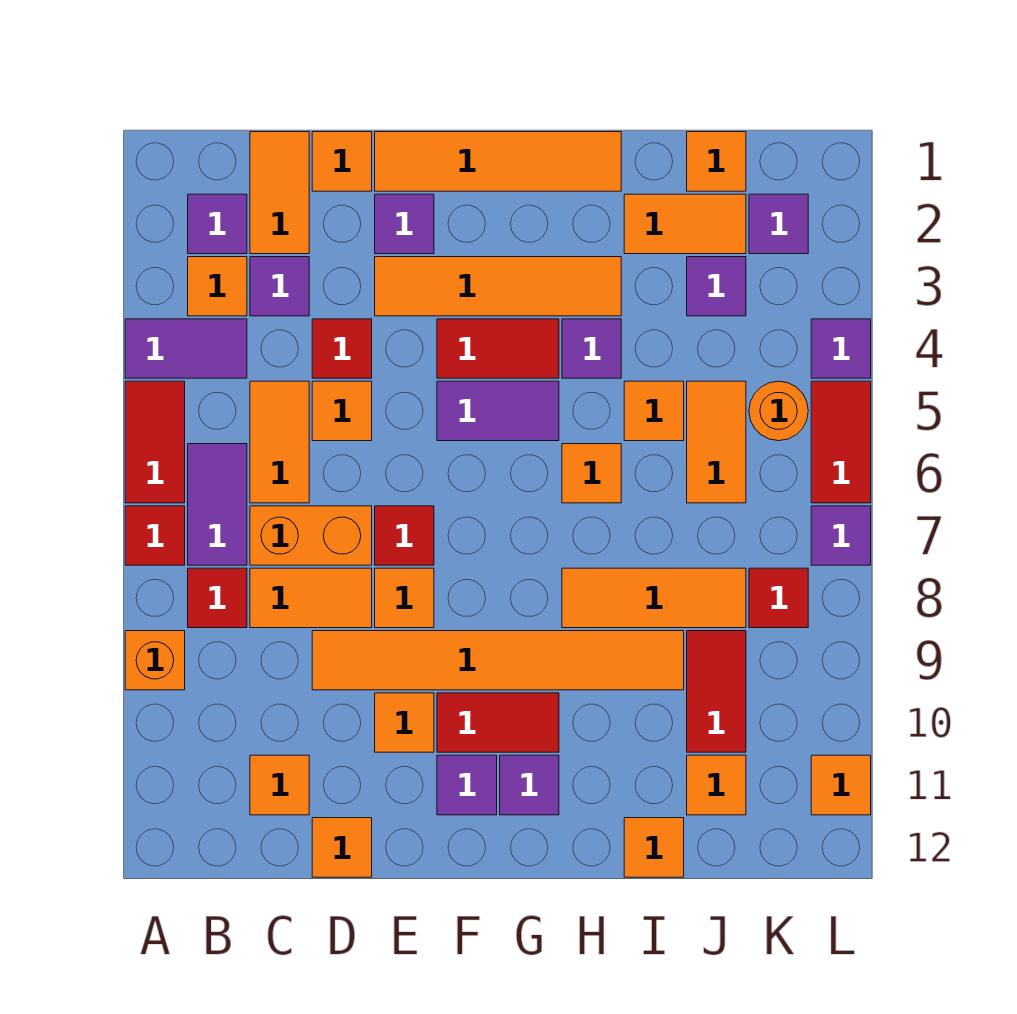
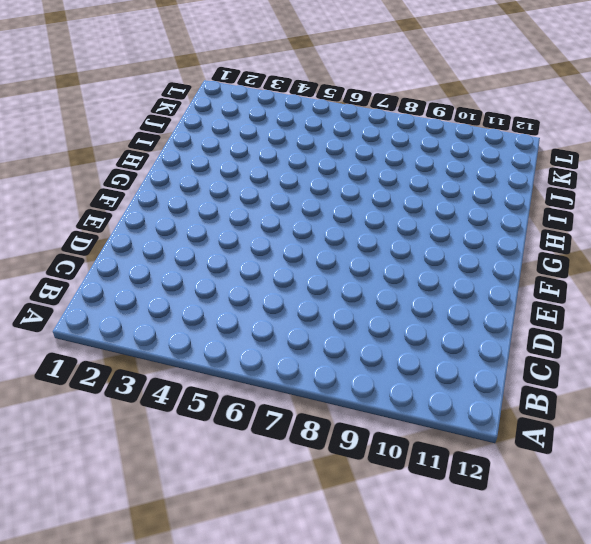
none -> purple 1x2 tile [125,319,247,378]
none -> red 1x2 tile [125,381,185,503]
none -> red 1x1 tile [125,506,185,565]
none -> orange 1x1 brick [125,631,185,690]

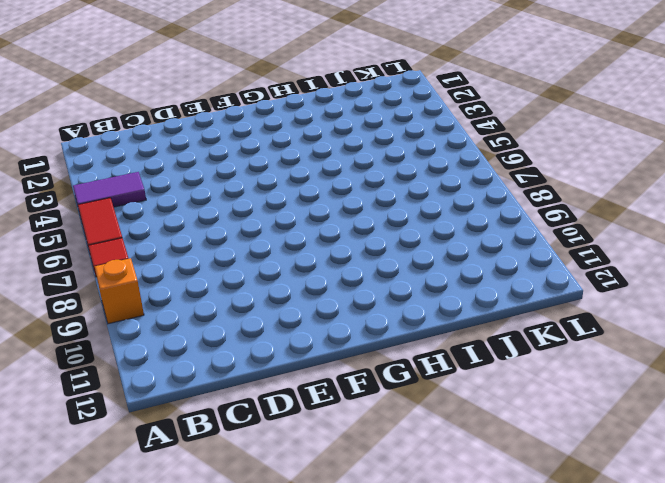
none -> purple 1x1 tile [188,194,247,254]
none -> orange 1x1 tile [188,257,247,316]
none -> purple 1x2 tile [188,444,247,565]
none -> red 1x1 tile [188,568,247,628]

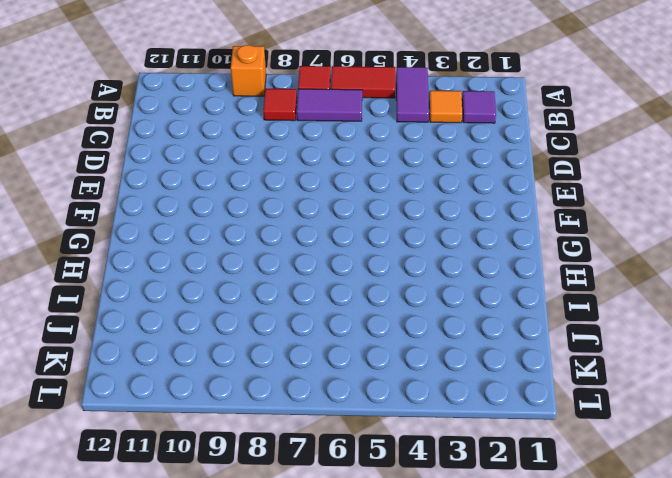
none -> orange 1x2 tile [250,132,309,254]
none -> purple 1x1 tile [250,257,309,316]
none -> orange 1x2 tile [250,381,309,503]
none -> orange 1x2 brick [250,506,372,565]

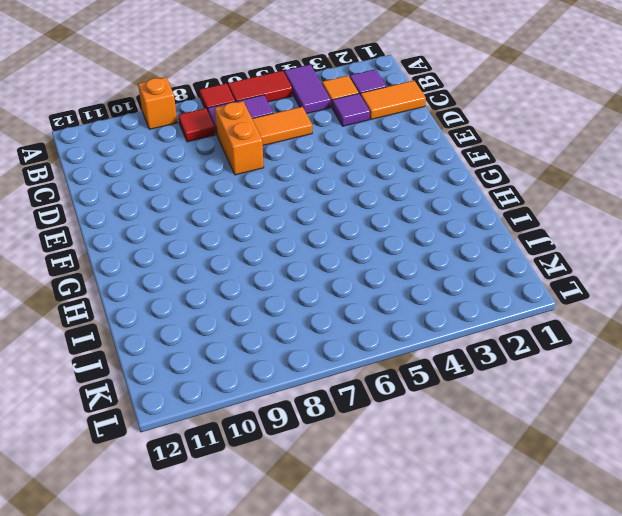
none -> orange 1x2 tile [250,568,372,628]
none -> orange 1x1 tile [250,755,309,815]
none -> orange 1x1 tile [312,132,372,191]
none -> red 1x1 tile [312,319,372,378]

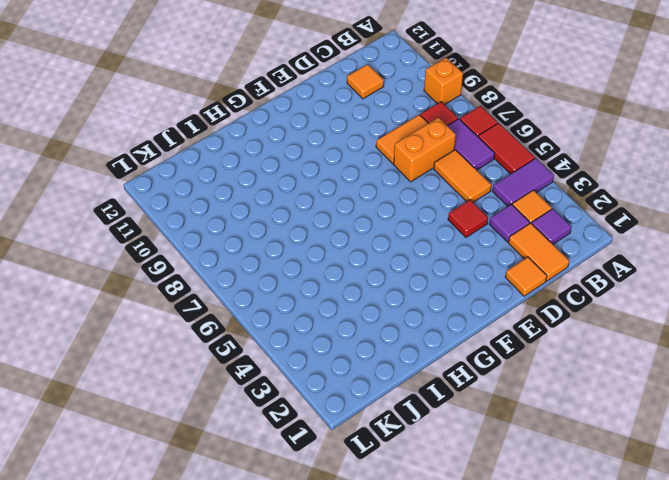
none -> orange 1x1 tile [312,381,372,441]
none -> orange 1x6 tile [312,631,684,690]
none -> orange 1x1 tile [312,818,372,877]
none -> orange 1x4 tile [375,132,621,191]

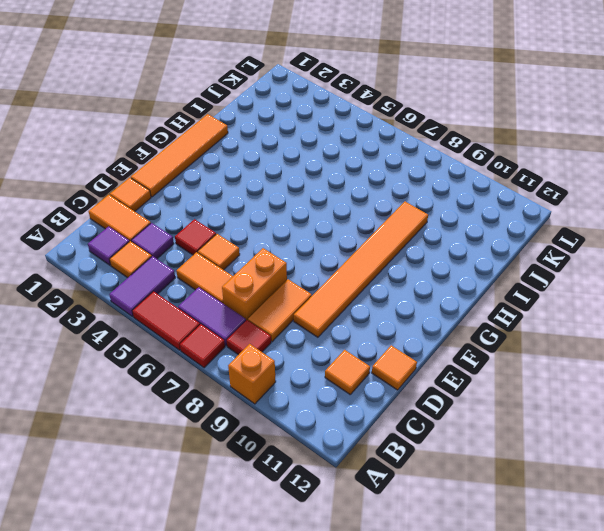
none -> purple 1x1 tile [375,194,434,254]
none -> orange 1x4 tile [375,257,621,316]
none -> red 1x1 tile [375,506,434,565]
none -> orange 1x1 tile [375,568,434,628]

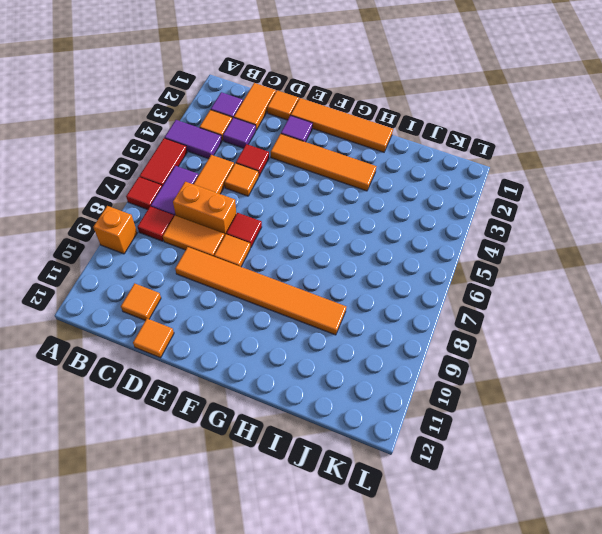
none -> orange 1x1 tile [375,693,434,752]
none -> red 1x2 tile [437,319,559,378]
none -> purple 1x2 tile [437,381,559,441]
none -> red 1x2 tile [437,693,559,752]

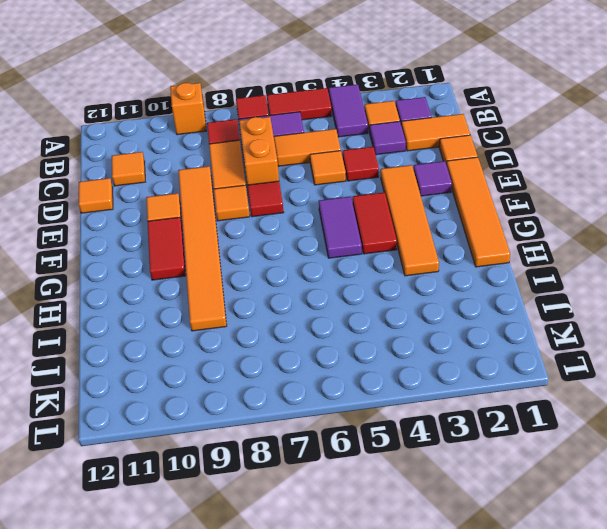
none -> purple 1x1 tile [437,755,497,815]
none -> purple 1x1 tile [500,755,559,815]
none -> purple 1x1 tile [562,319,621,378]
none -> orange 1x1 tile [562,444,621,503]

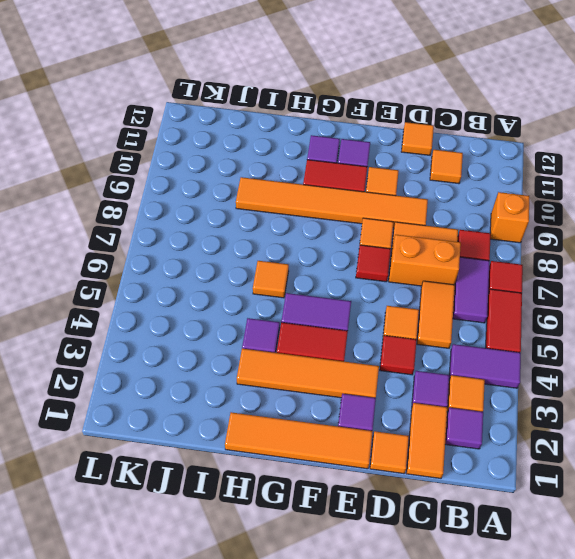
none -> orange 1x3 tile [562,568,746,628]
none -> orange 1x2 tile [624,194,746,254]
none -> orange 1x1 tile [624,381,684,441]
none -> orange 1x1 tile [624,818,684,877]

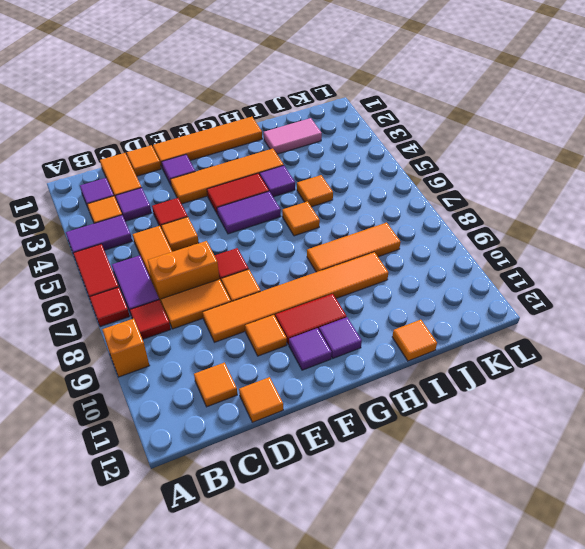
pink 1x2 tile [264,118,322,154] -> orange 1x2 tile [624,194,746,254]
none -> orange 1x1 tile [687,132,746,191]
none -> purple 1x1 tile [687,257,746,316]
none -> orange 1x2 tile [687,381,746,503]
none -> red 1x2 tile [687,631,746,752]

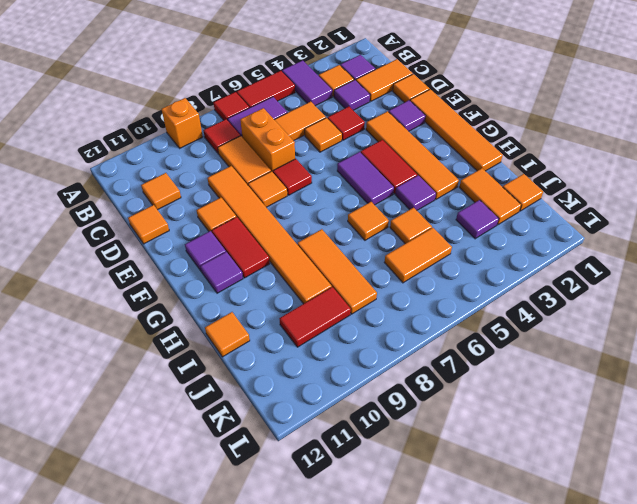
none -> orange 1x1 tile [687,755,746,815]
none -> purple 1x1 tile [749,194,808,254]
none -> orange 1x1 round brick [749,381,808,441]
none -> red 1x1 tile [749,568,808,628]

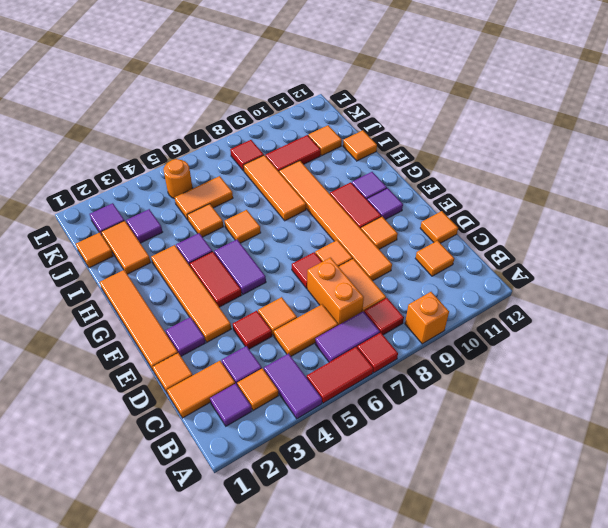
none -> purple 1x1 tile [811,319,871,378]
none -> red 1x2 tile [811,381,871,503]
none -> purple 1x1 tile [811,506,871,565]
none -> orange 1x1 tile [811,755,871,815]

